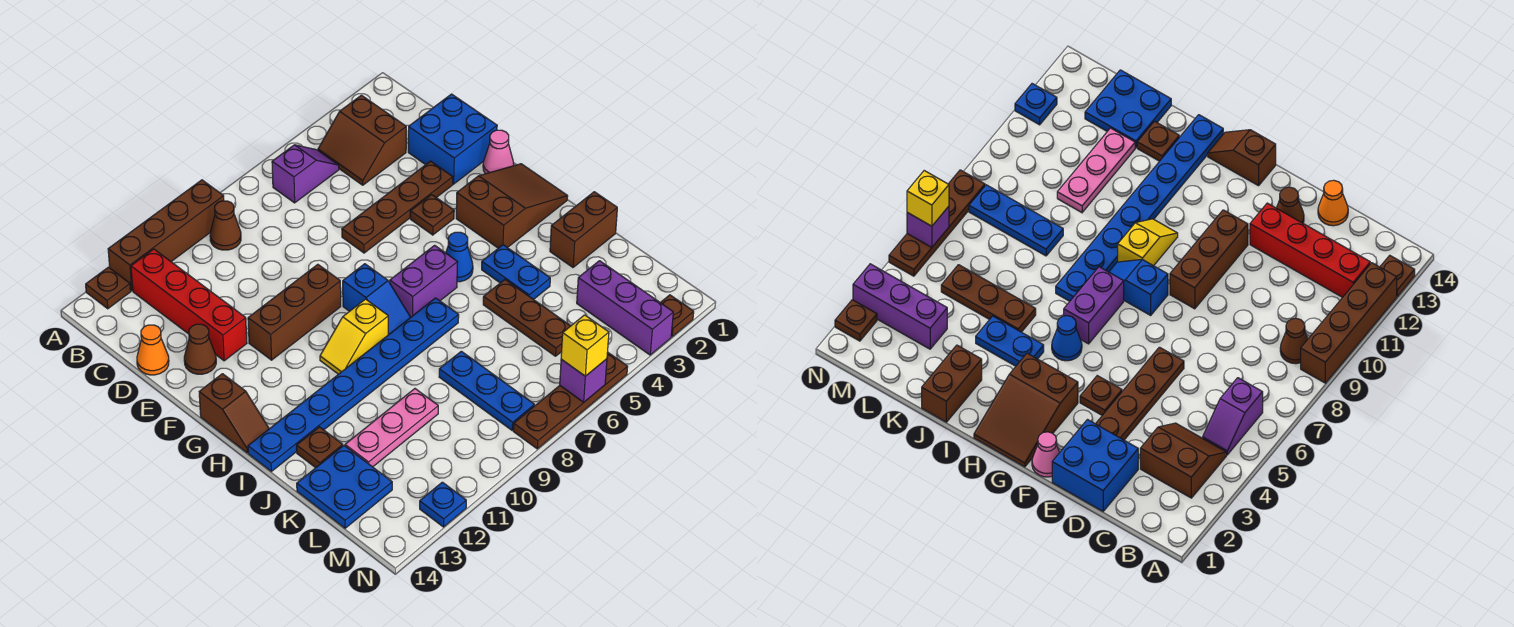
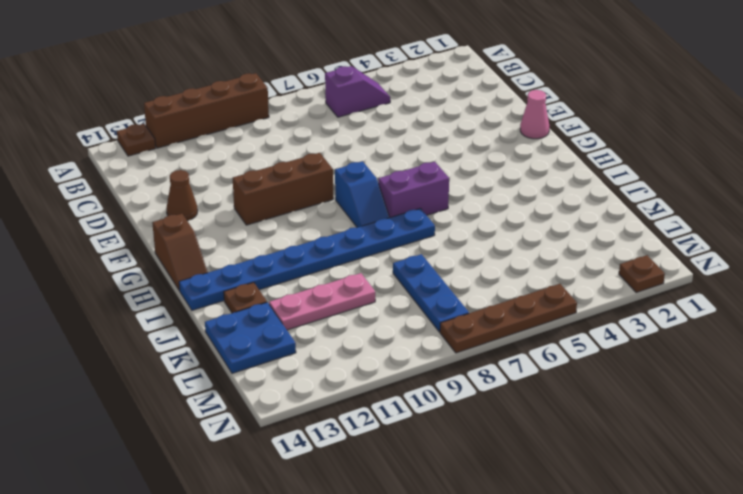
none -> brown 2x2 slope [318,95,406,185]
none -> brown 1x1 cone [210,201,241,250]
none -> red 1x4 brick [131,249,247,361]
none -> blue 2x2 brick [408,94,497,184]

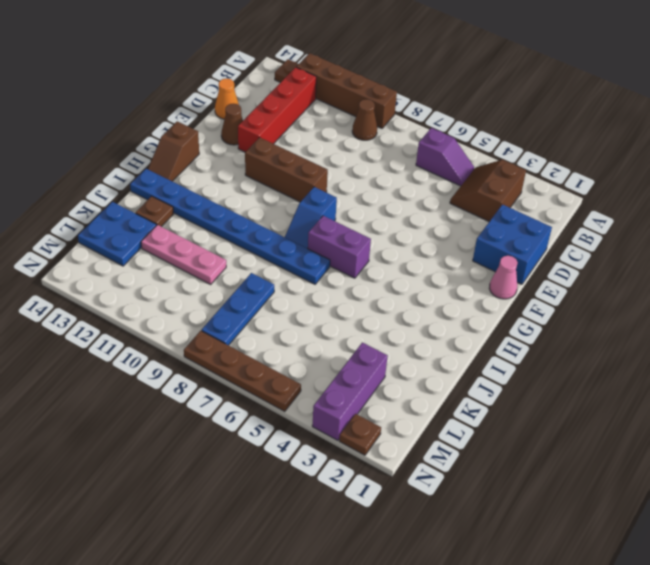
none -> brown 1x4 plate [342,161,453,253]
none -> brown 1x1 plate [410,195,454,235]
none -> brown 2x3 slope [456,164,568,248]
none -> blue 1x1 cone [446,232,473,282]

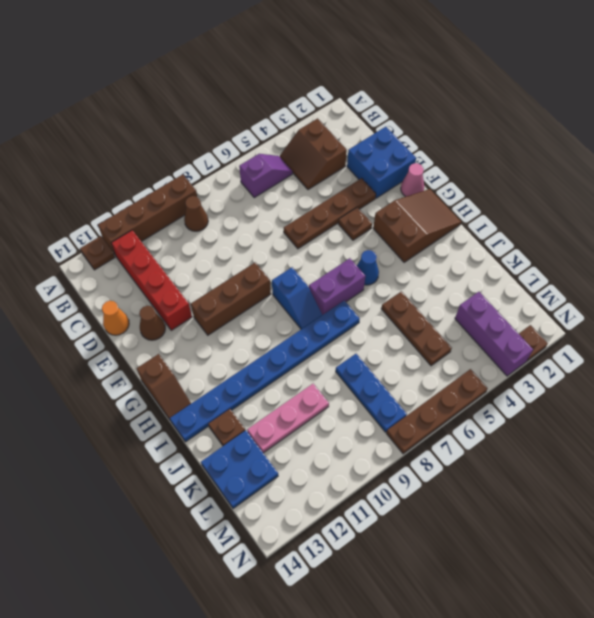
none -> yellow 1x2 slope [320,299,388,374]
none -> blue 1x2 plate [482,245,550,300]
none -> brown 1x2 brick [550,192,617,267]
none -> blue 1x1 plate [420,482,466,527]

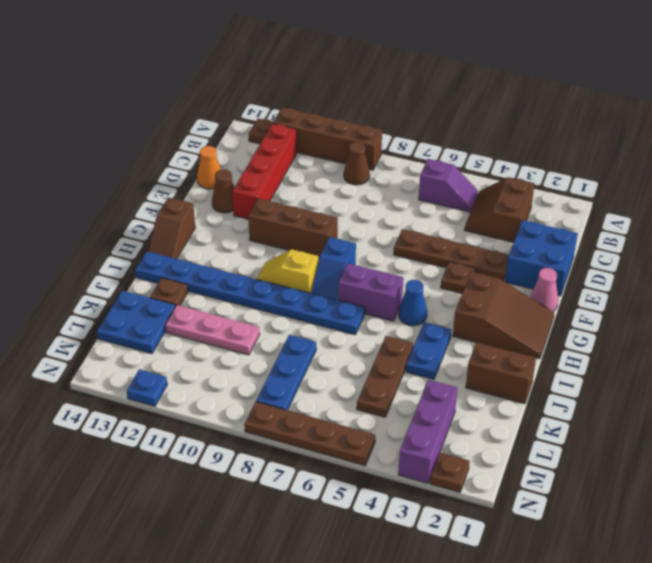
none -> purple 1x1 brick [560,359,607,402]
none -> yellow 1x1 brick [561,315,609,376]

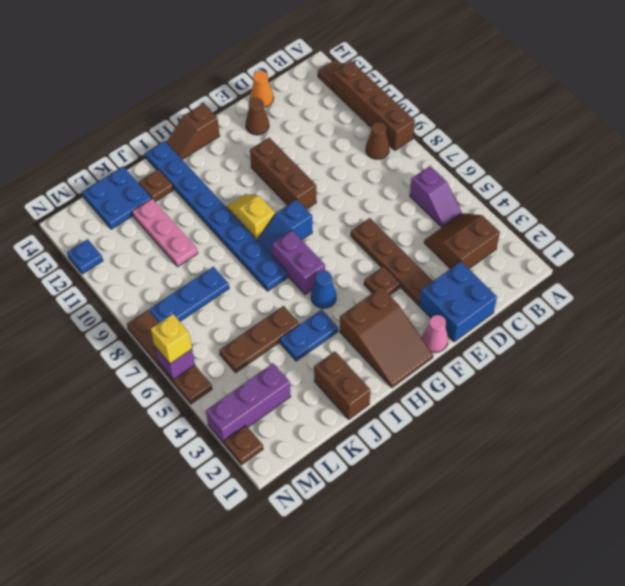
none -> red 1x4 brick [131,249,247,361]

